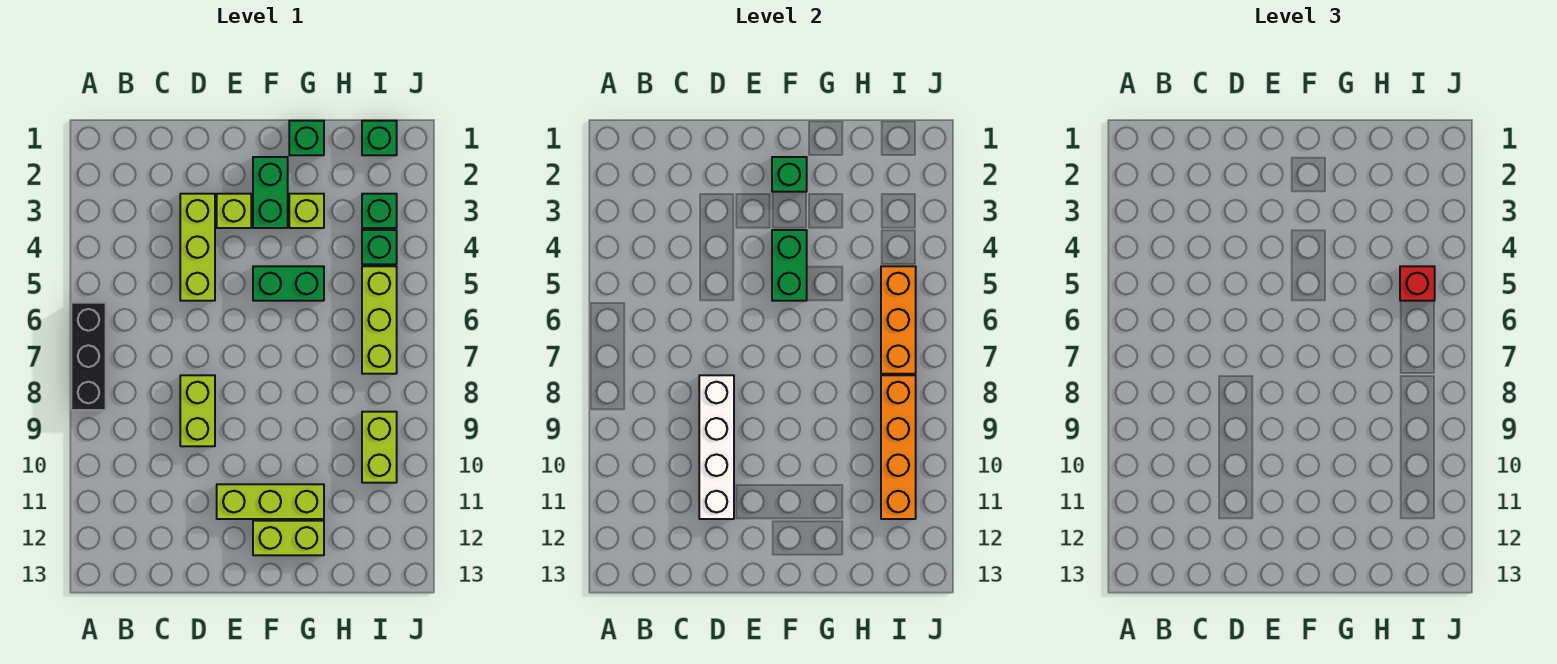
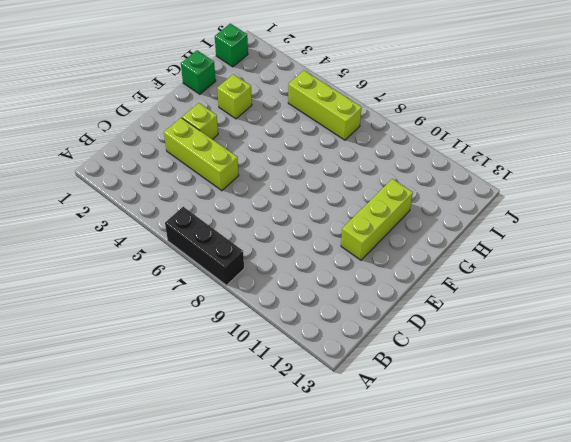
none -> lime 1x2 brick [180,375,215,446]
none -> green 1x2 brick [253,157,288,228]
none -> green 1x2 brick [253,266,324,301]

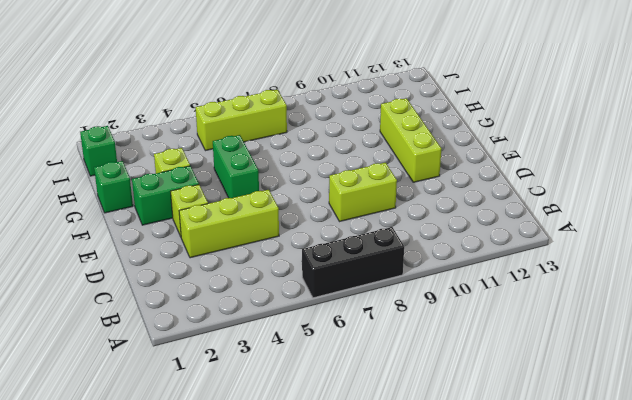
none -> lime 1x2 brick [253,521,324,555]
none -> green 1x1 brick [362,194,397,228]
none -> green 1x1 brick [362,230,397,264]

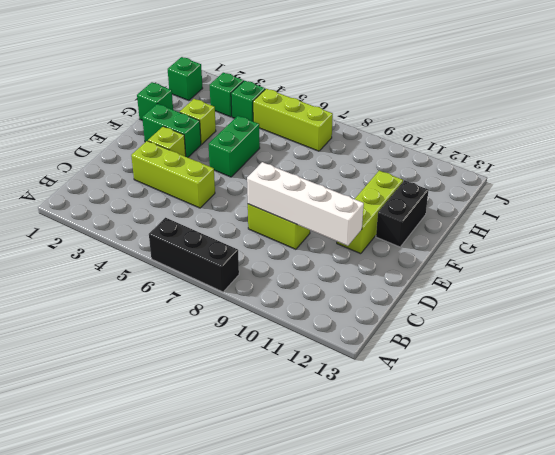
black 1x2 brick [376,180,429,247] -> lime 1x2 brick [253,521,324,555]
none -> lime 1x2 brick [362,412,397,483]
none -> green 1x1 brick [772,157,807,192]
none -> green 1x2 brick [772,230,807,301]

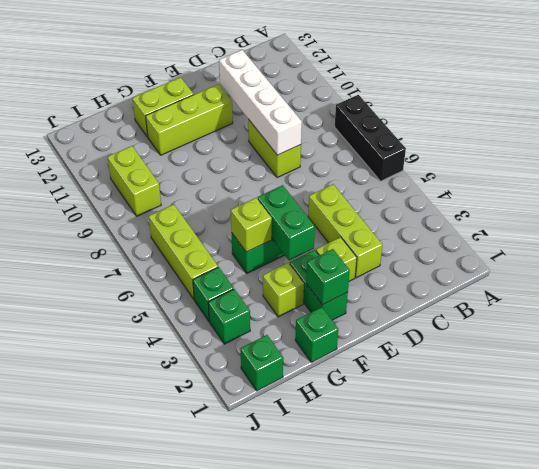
lime 1x1 brick [231,198,272,252] -> none
none -> orange 1x3 brick [881,266,916,374]
none -> orange 1x4 brick [881,375,916,519]
none -> red 1x1 brick [1400,266,1435,301]

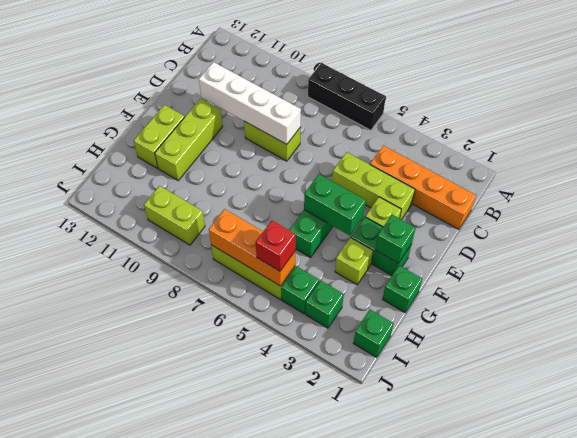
orange 1x4 brick [370,145,476,229] -> orange 1x4 brick moved to [881,375,916,519]

